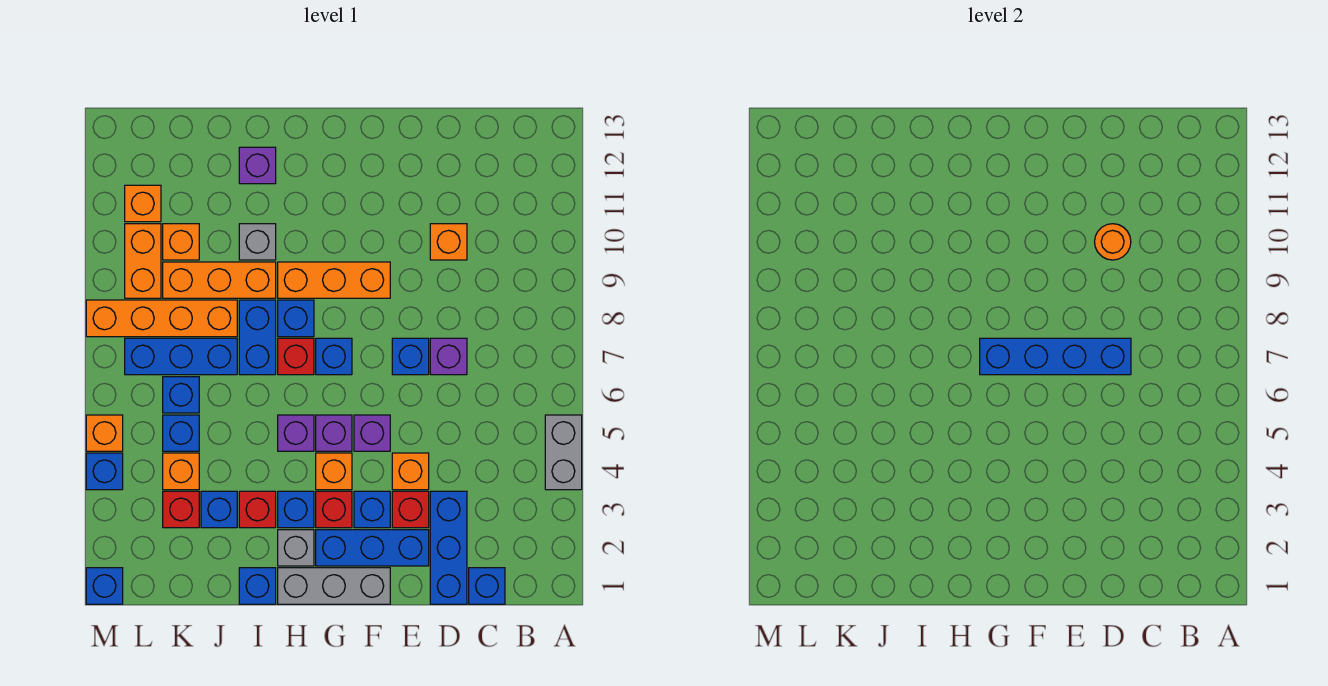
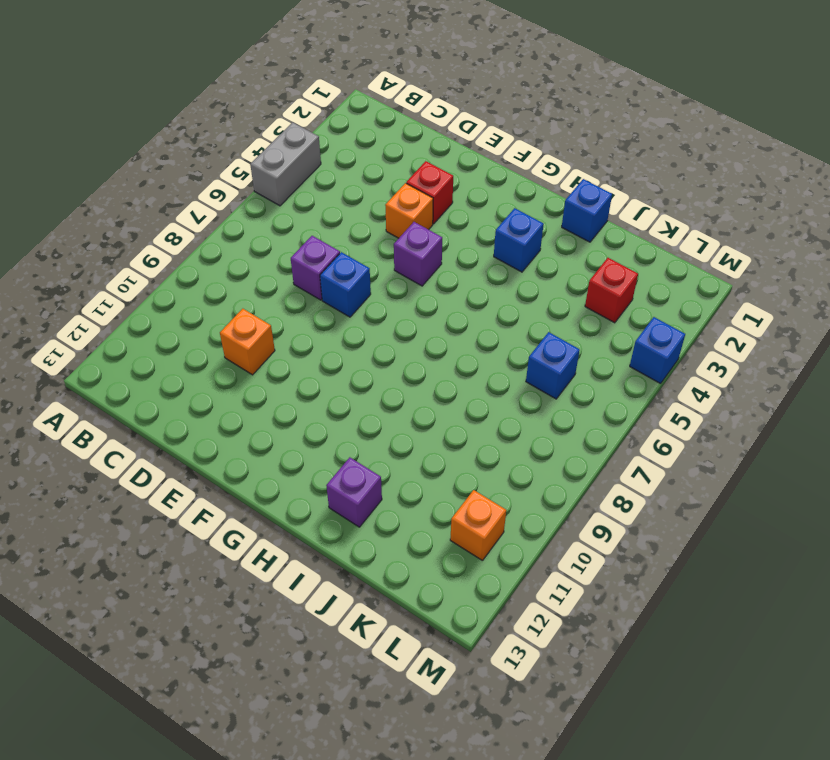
none -> blue 1x1 brick [469,568,505,604]
none -> blue 1x3 brick [430,491,467,604]
none -> blue 1x3 brick [316,530,429,566]
none -> grey 1x3 brick [278,568,390,604]

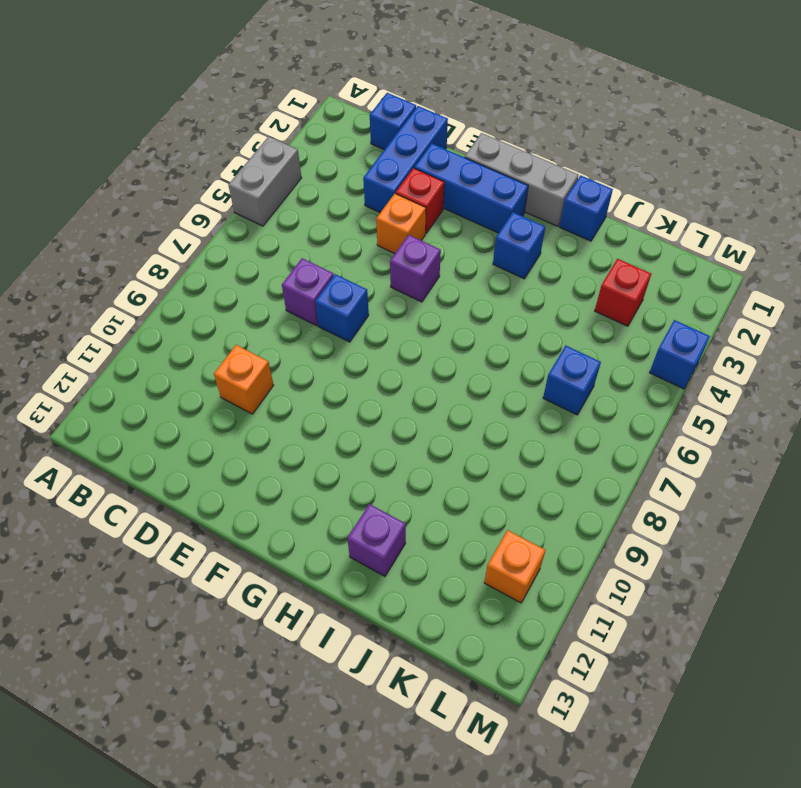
none -> blue 1x1 brick [354,491,390,528]
none -> orange 1x3 brick [278,262,390,298]
none -> red 1x1 brick [316,491,352,528]
none -> orange 1x1 brick [316,453,352,490]

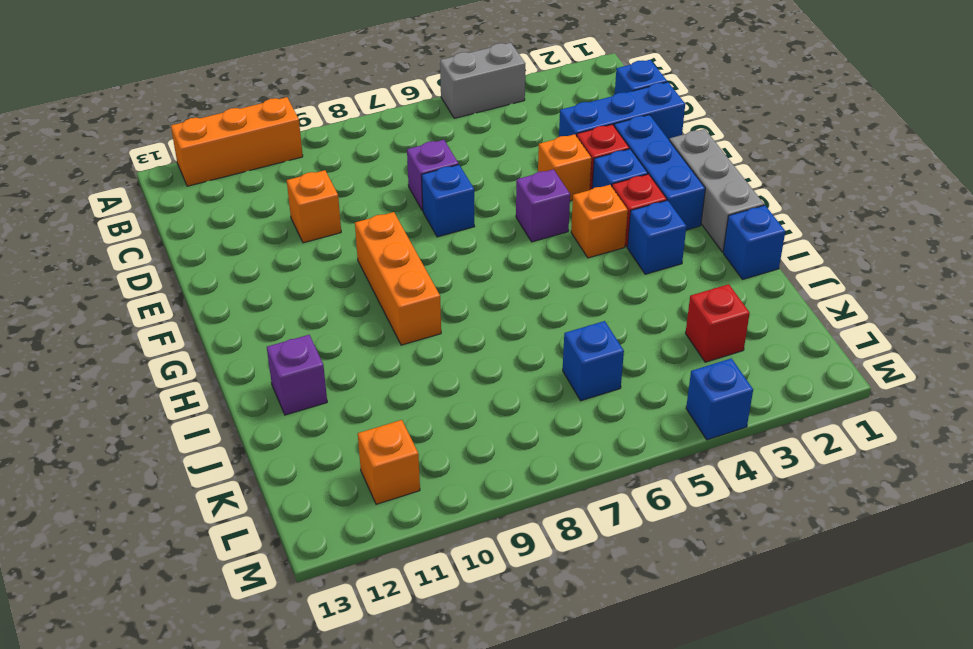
orange 1x3 brick [171,97,303,186] -> orange 1x3 brick turned to [163,262,276,298]
none -> purple 1x1 brick [316,415,352,451]
none -> blue 1x1 brick [316,338,352,375]
none -> grey 1x1 brick [278,530,314,566]
none -> purple 1x1 brick [278,415,314,451]

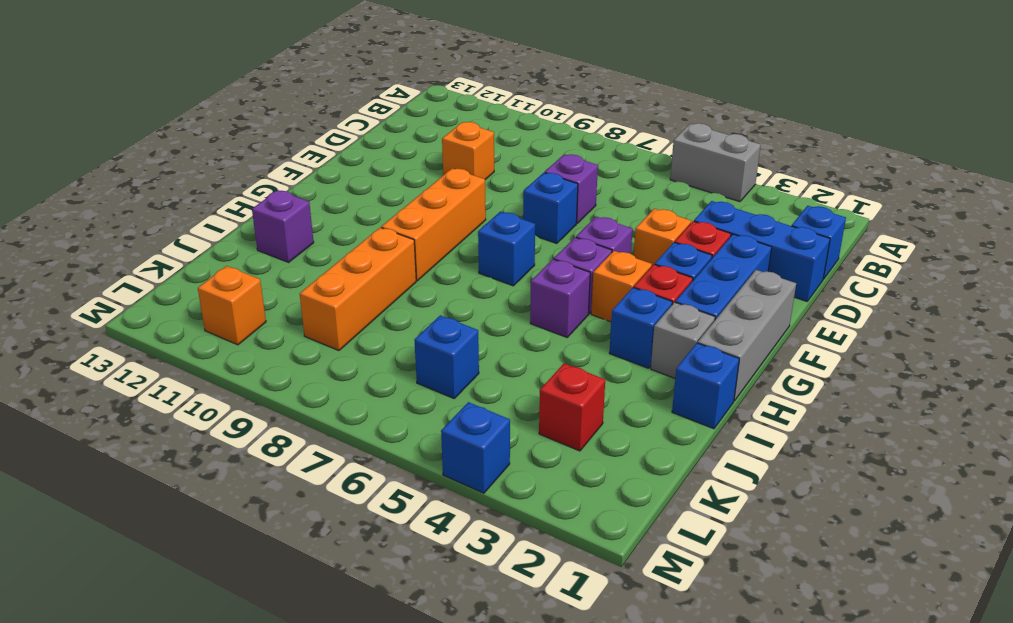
none -> red 1x1 brick [278,338,314,375]
none -> blue 1x1 brick [278,300,314,337]
none -> red 1x1 brick [239,491,276,528]
none -> blue 1x2 brick [239,300,276,375]

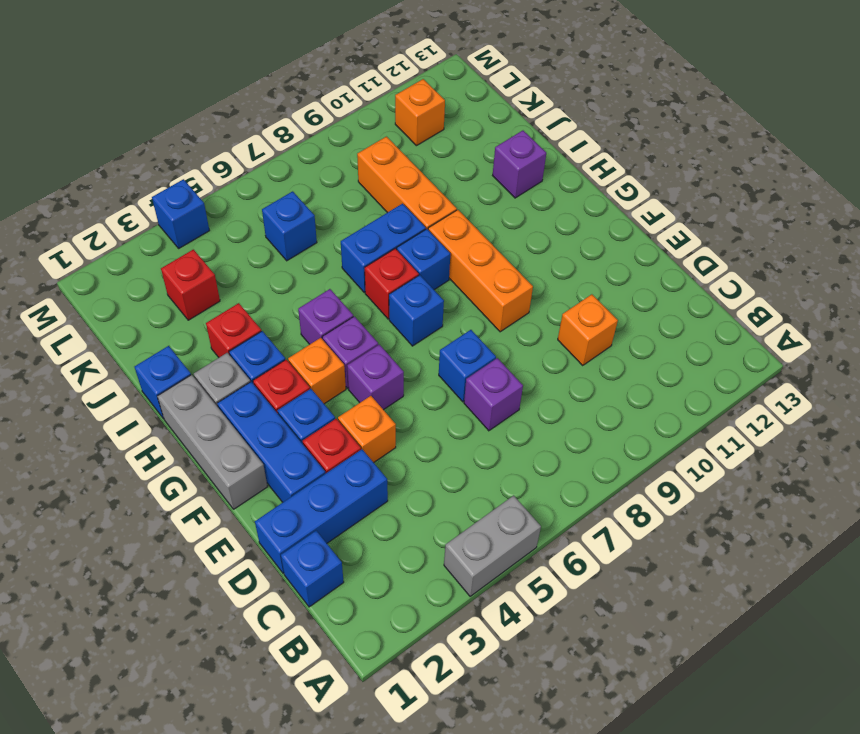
none -> grey 1x1 brick [239,224,276,260]
none -> blue 1x1 brick [201,491,237,528]
none -> blue 1x3 brick [125,338,237,375]
none -> orange 1x4 brick [86,300,237,337]

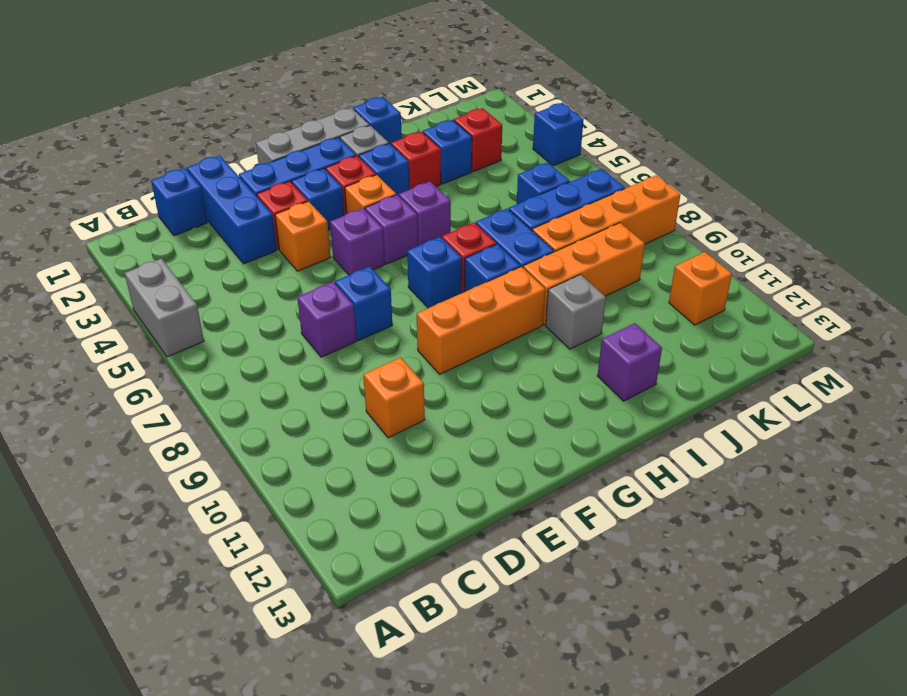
none -> orange 1x1 brick [163,453,199,490]
none -> blue 1x1 brick [163,415,199,451]
none -> orange 1x1 brick [163,224,199,260]
none -> orange 1x2 brick [125,224,161,298]

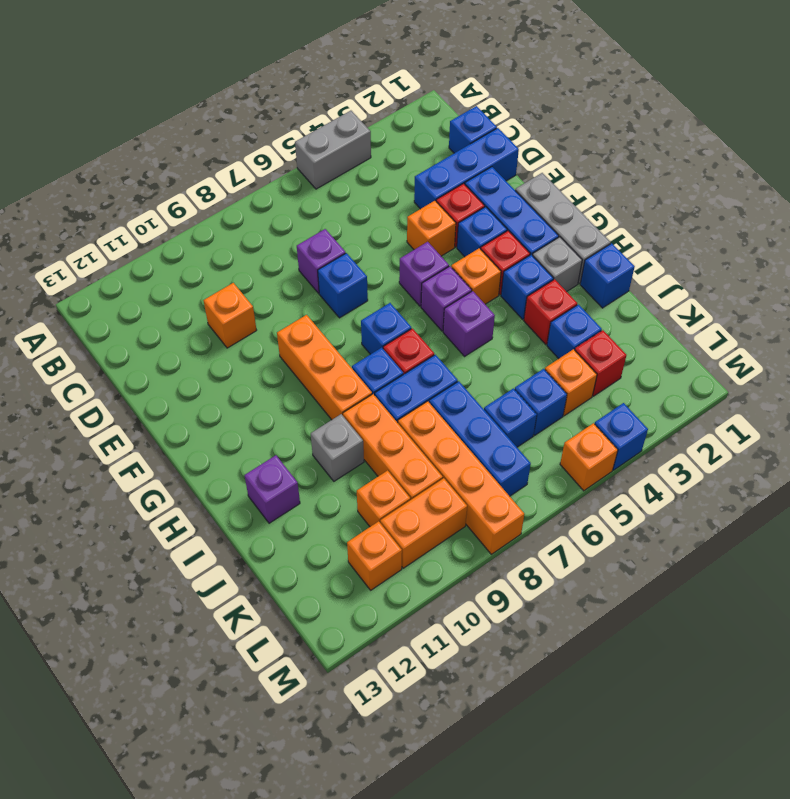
none -> blue 1x1 brick [86,568,123,604]
none -> blue 1x4 brick [980,338,1131,375]
none -> orange 1x1 round brick [1095,224,1131,260]

